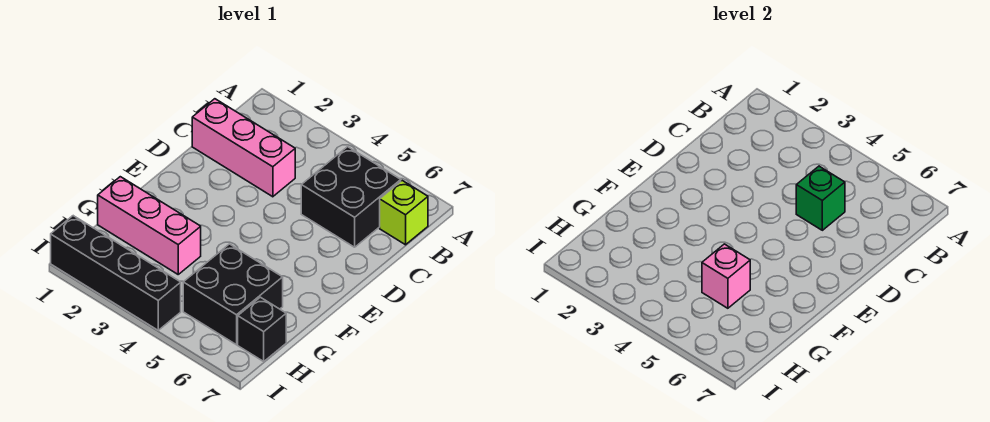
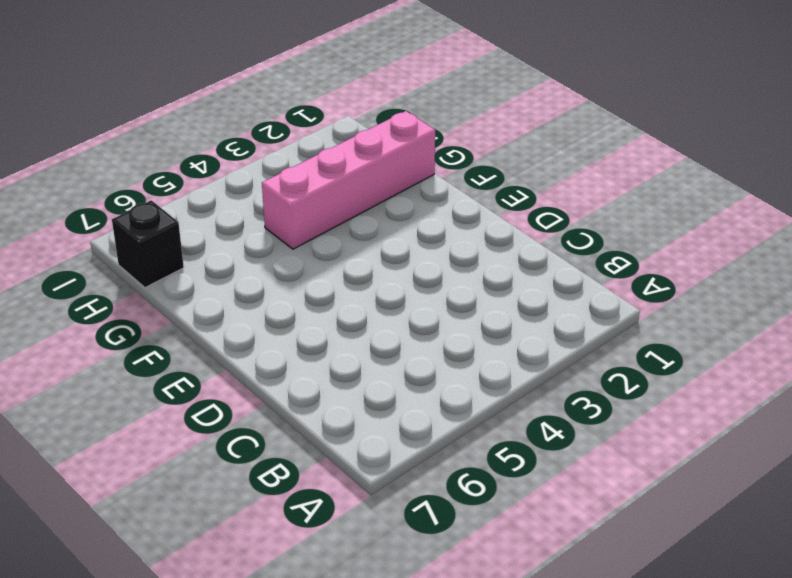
pink 1x4 brick [262,111,435,249] -> pink 1x3 brick [98,177,201,274]
none -> black 2x2 brick [301,147,401,247]
none -> lime 1x1 brick [380,181,428,245]

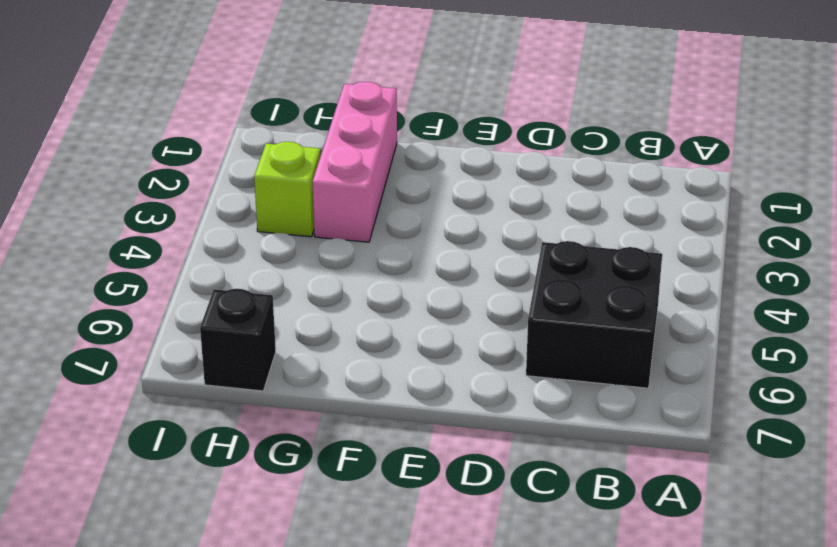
lime 1x1 brick [254,142,321,237] -> lime 1x1 brick moved to [380,181,428,245]
none -> pink 1x3 brick [192,99,295,197]
none -> black 2x2 brick [183,244,283,345]

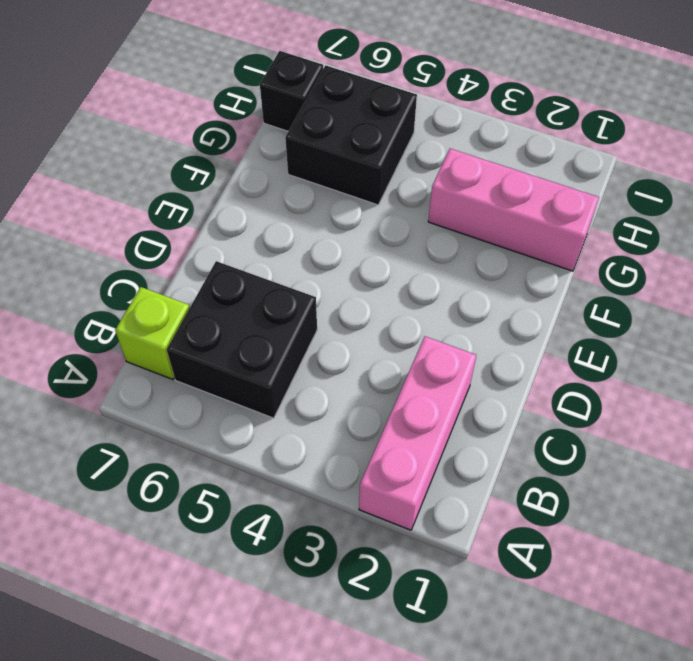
pink 1x3 brick [359,337,476,530] -> pink 1x3 brick turned to [192,99,295,197]
none -> black 1x4 brick [51,216,181,330]
none -> green 1x1 brick [796,166,845,230]

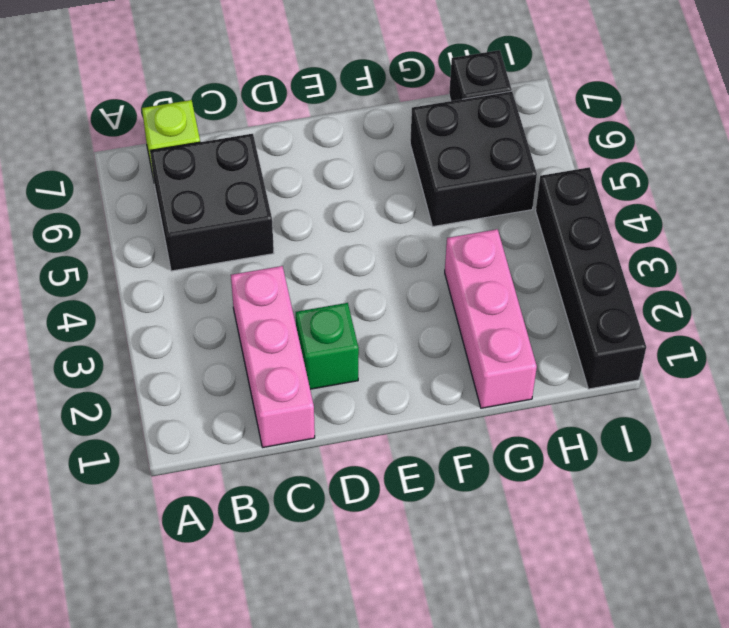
green 1x1 brick [296,303,359,389] -> green 1x1 brick moved to [796,166,845,230]
none -> pink 1x1 brick [702,244,750,308]

